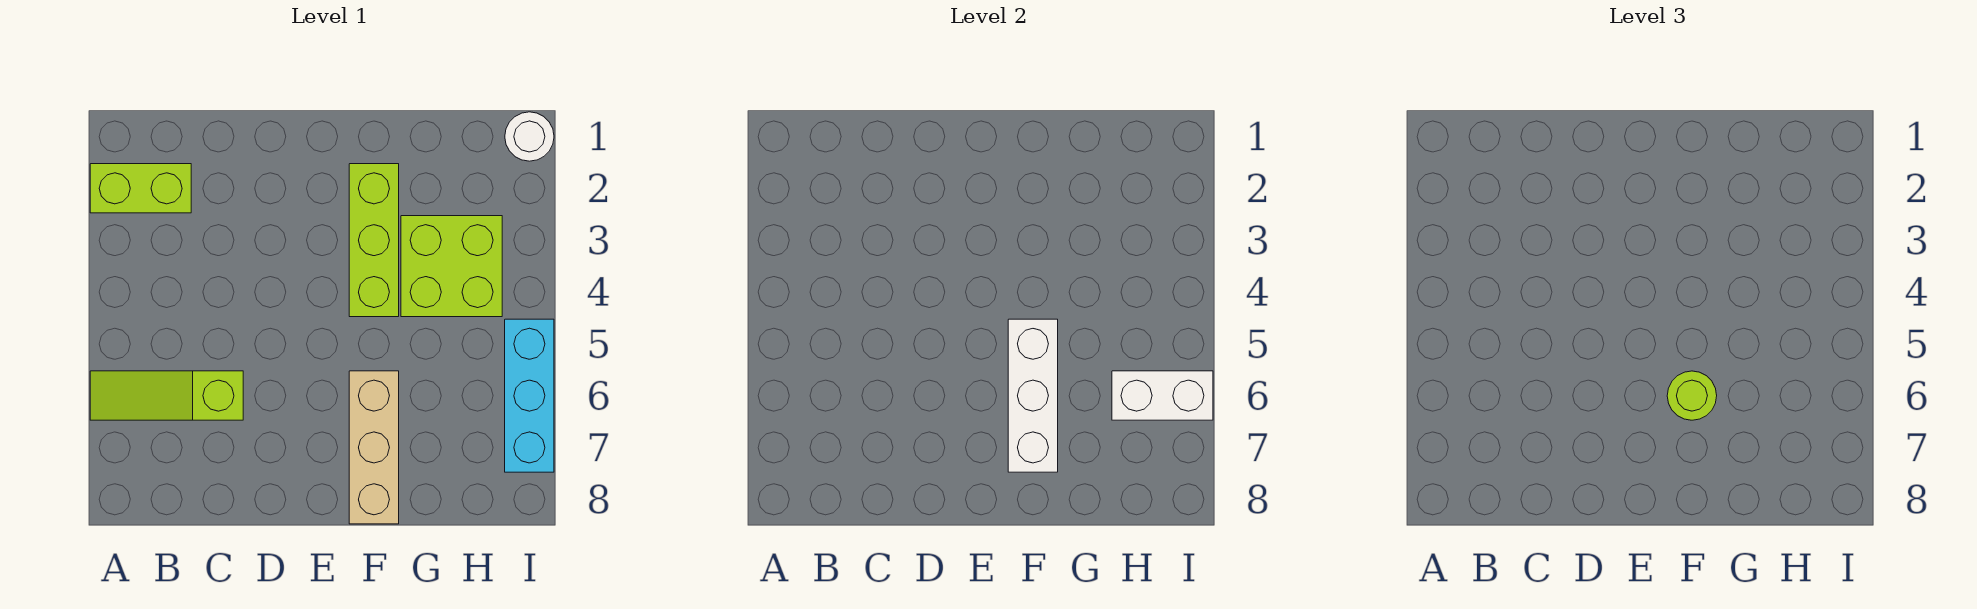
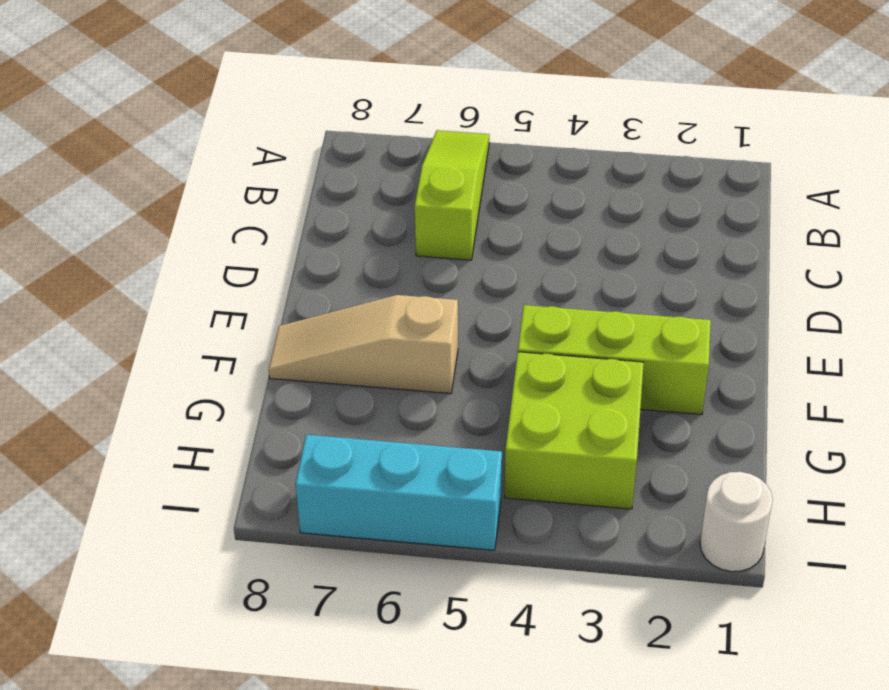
tan 1x3 slope [269,295,458,394] -> tan 1x3 brick [349,371,399,524]
none -> lime 1x2 brick [90,164,191,213]
none -> white 1x3 brick [1008,319,1058,472]

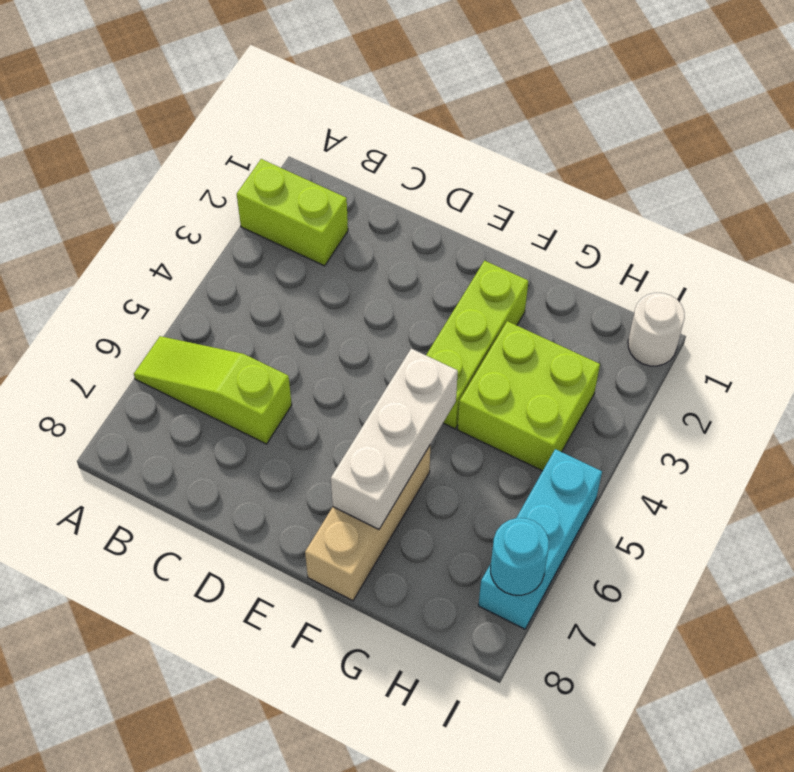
cyan 1x1 round brick [491,518,549,595] -> none
none -> white 1x2 brick [1112,371,1213,420]
none -> lime 1x1 round brick [1667,371,1717,420]

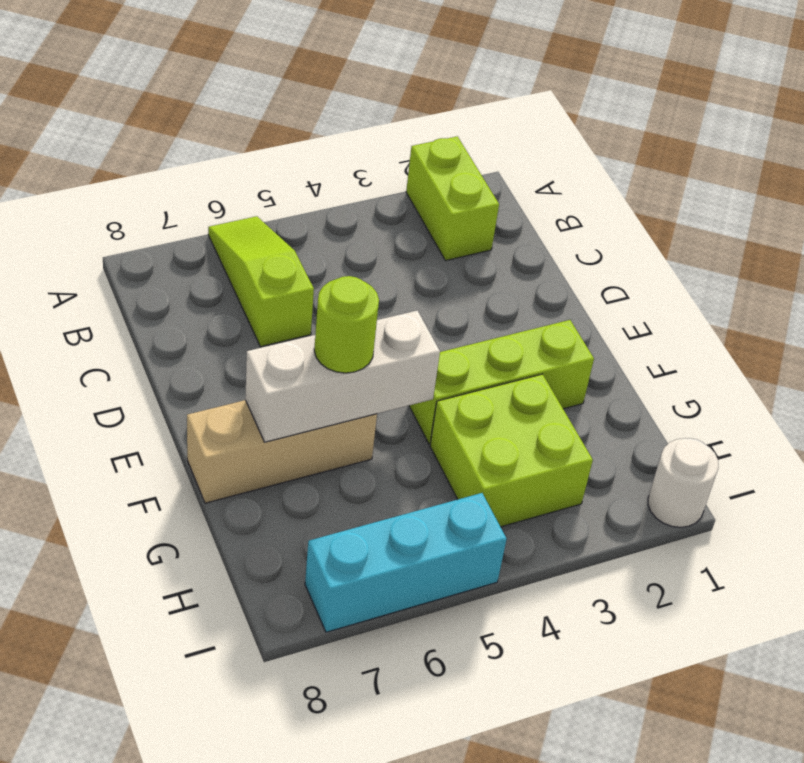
none -> white 1x2 brick [1112,371,1213,420]

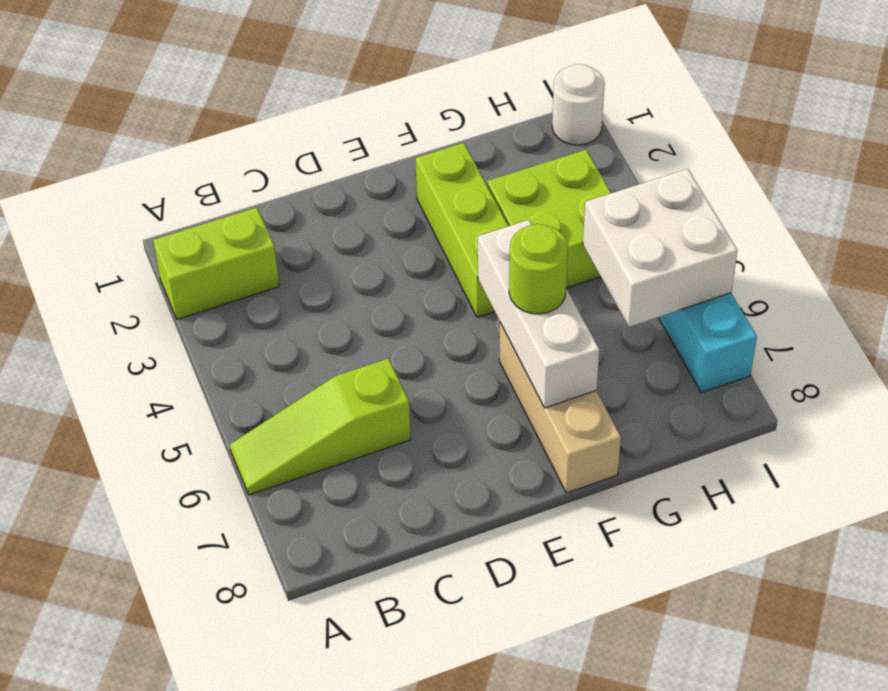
white 2x2 brick [583,169,737,327] -> white 1x2 brick [1112,371,1213,420]

